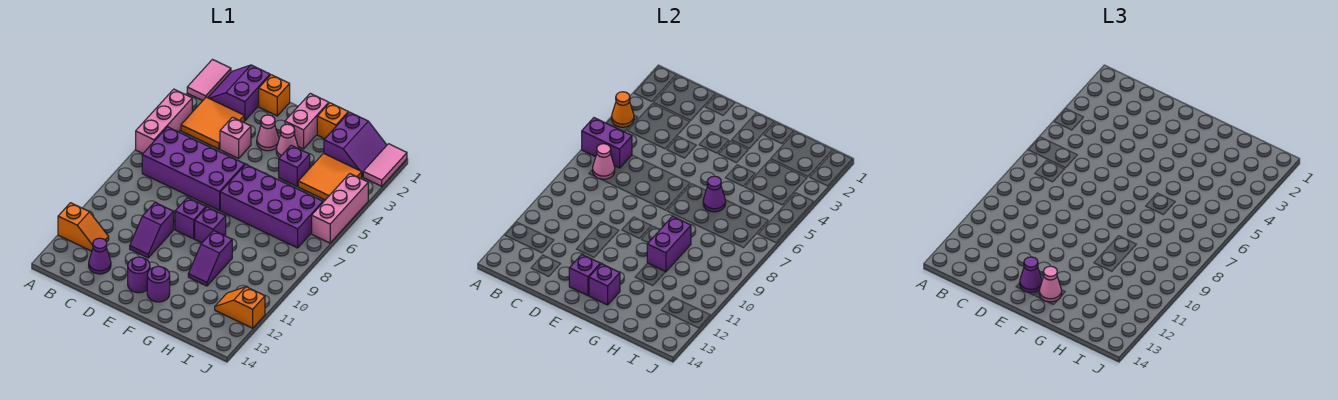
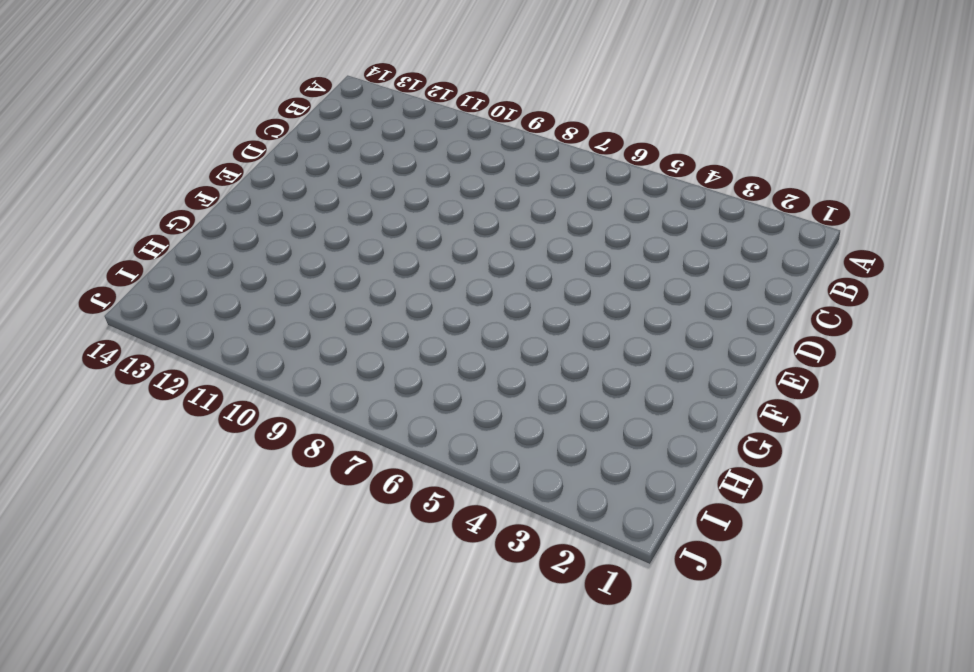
none -> pink 1x2 tile [187,60,231,101]
none -> pink 1x3 brick [136,89,192,153]
none -> orange 1x2 slope [58,203,109,251]
none -> purple 2x2 slope [208,65,270,121]

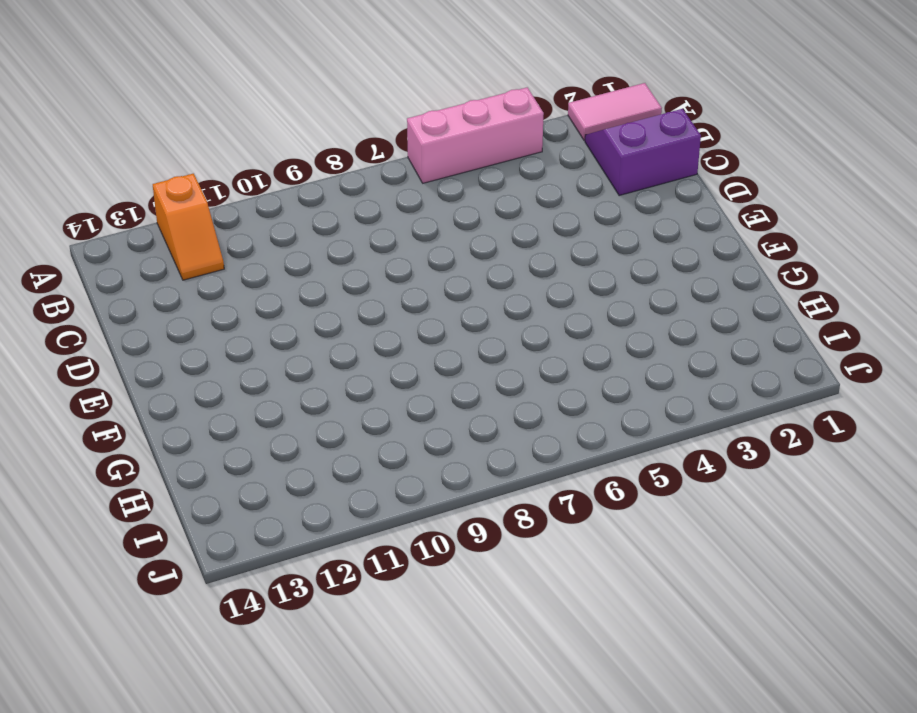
none -> orange 2x2 tile [181,97,244,149]
none -> purple 2x4 brick [142,127,245,210]
none -> purple 1x1 cone [89,238,111,274]
none -> orange 1x1 brick [259,75,290,116]

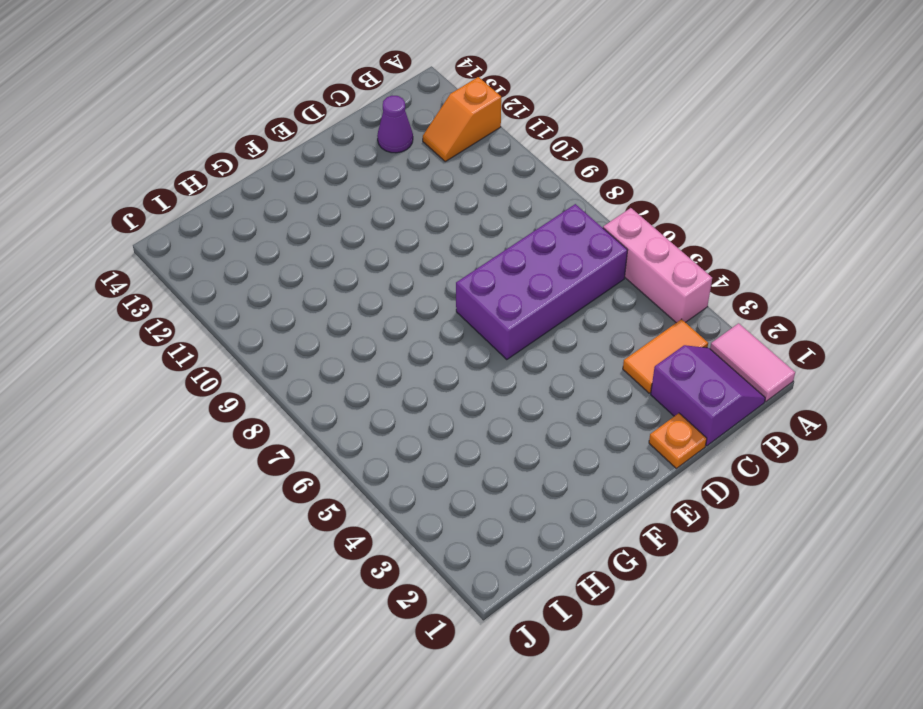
orange 1x2 tile [623,319,708,393] -> orange 2x2 tile [181,97,244,149]
orange 1x1 plate [649,413,707,468] -> orange 1x1 brick [259,75,290,116]
none -> pink 1x1 brick [220,117,251,158]
none -> purple 1x2 slope [130,203,174,258]
none -> pink 1x1 cone [257,115,279,151]
none -> purple 1x1 brick [175,198,206,239]

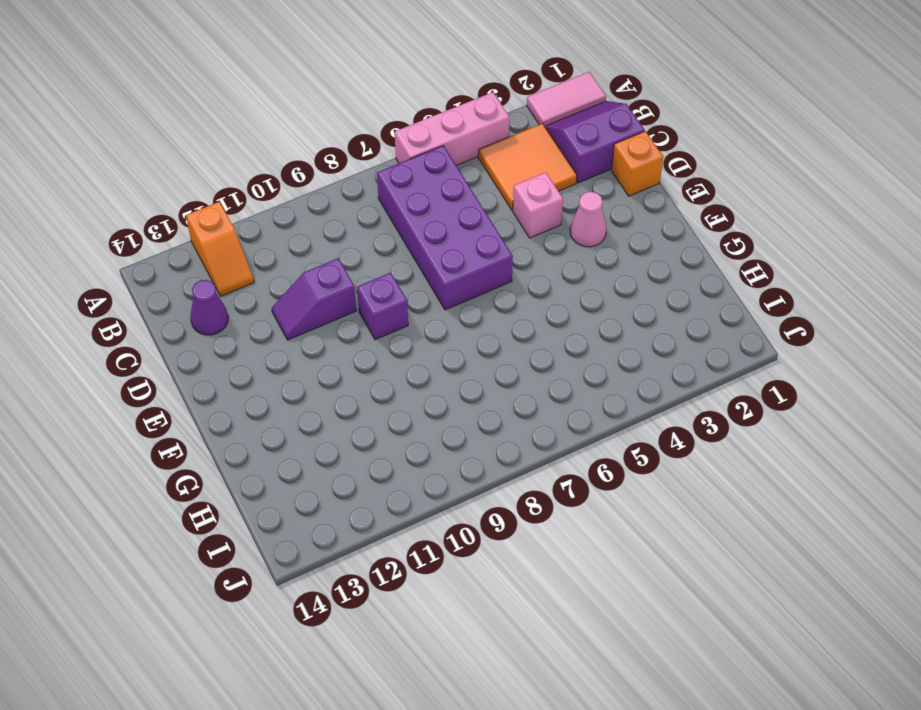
none -> purple 1x1 round brick [128,257,150,293]
none -> pink 1x2 brick [285,93,329,149]
none -> pink 1x1 cone [276,124,299,158]
none -> purple 2x4 brick [220,164,323,248]

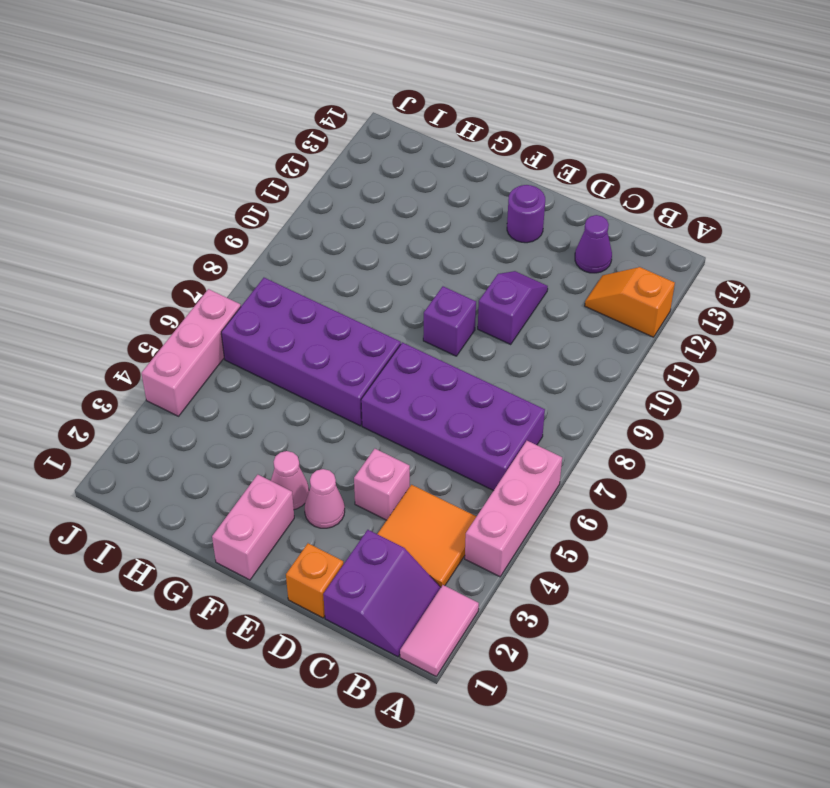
none -> purple 1x1 brick [195,207,226,243]
none -> purple 1x1 round brick [147,266,170,302]
none -> orange 1x1 brick [317,103,348,139]
none -> purple 1x1 brick [279,145,310,186]

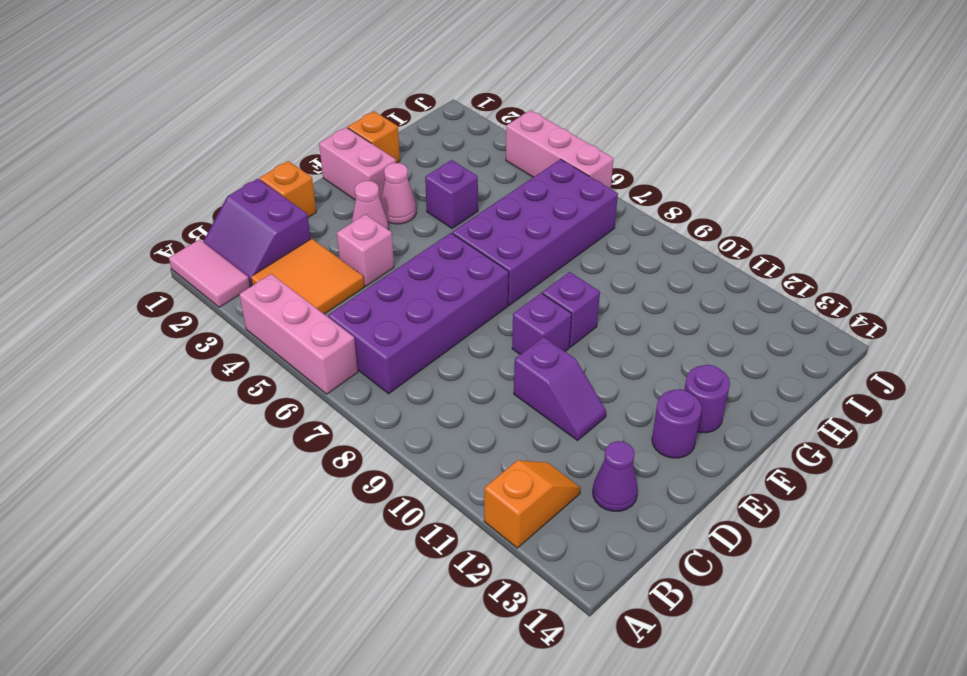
none -> purple 1x2 slope [188,230,232,286]
none -> purple 2x2 slope [324,112,387,177]
none -> orange 2x2 tile [298,153,362,200]
none -> orange 1x2 slope [215,287,265,328]

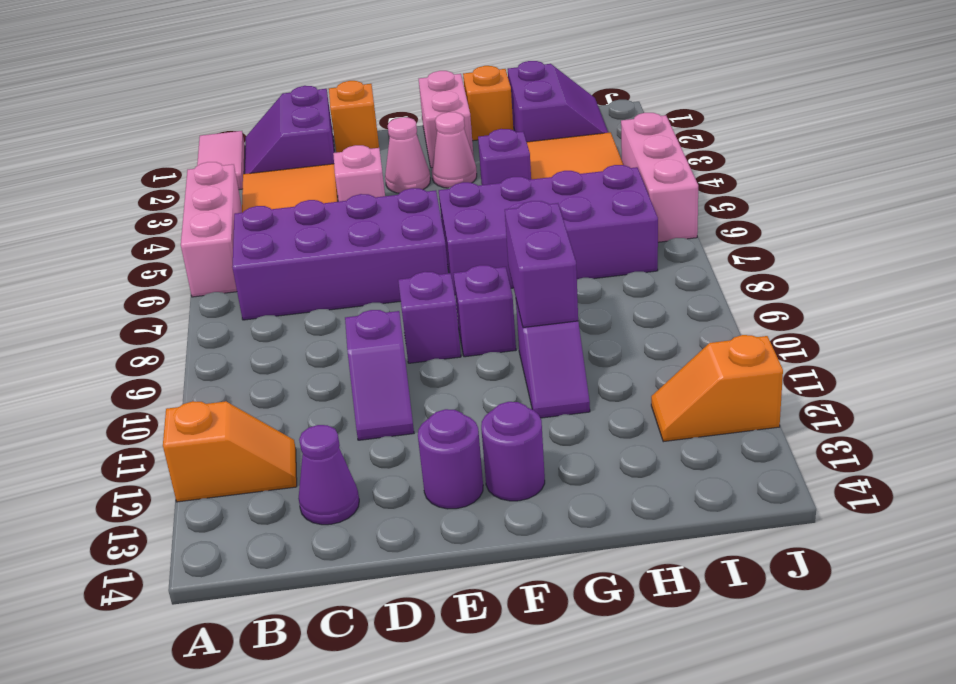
none -> pink 1x2 tile [363,144,407,186]
none -> orange 1x1 cone [612,92,634,127]
none -> purple 1x2 brick [582,118,632,168]
none -> pink 1x1 cone [593,144,615,179]

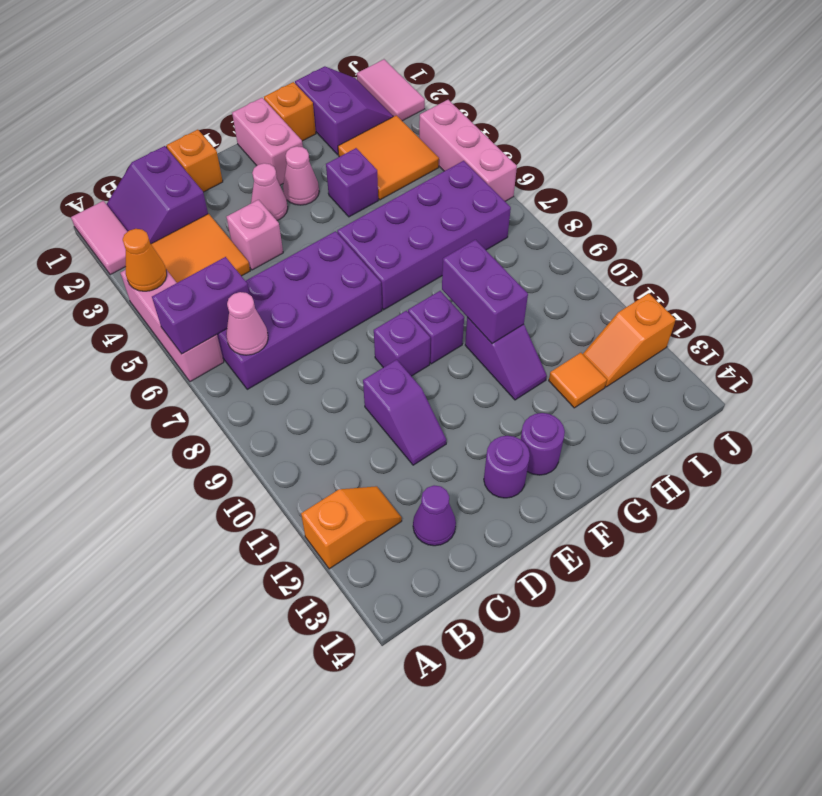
orange 1x1 tile [549,353,607,408] -> none
none -> purple 1x1 brick [569,255,600,296]
none -> purple 1x1 brick [589,264,620,305]
none -> purple 1x1 cone [703,176,726,212]
none -> purple 1x1 cone [1020,257,1042,293]

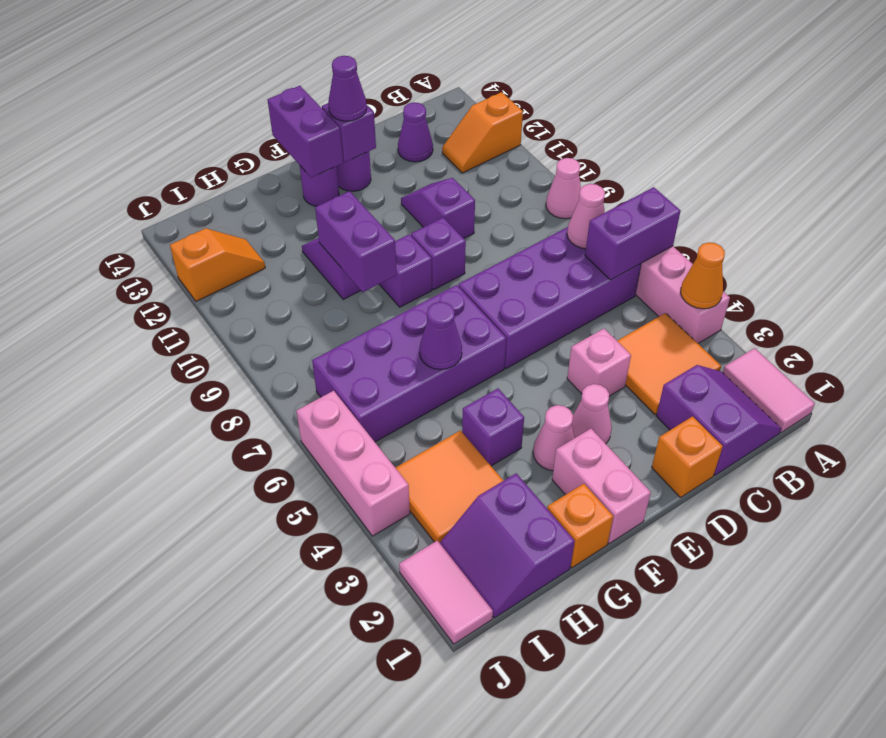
pink 1x1 cone [546,158,581,219] -> pink 1x1 cone moved to [1039,266,1062,302]
purple 1x2 brick [268,86,343,178] -> purple 1x1 brick [589,264,620,305]

